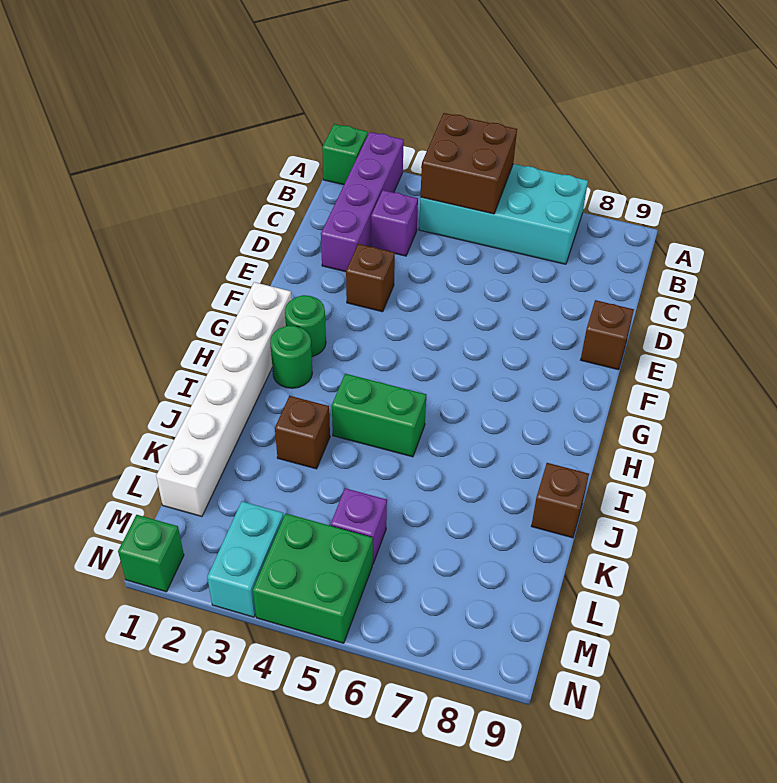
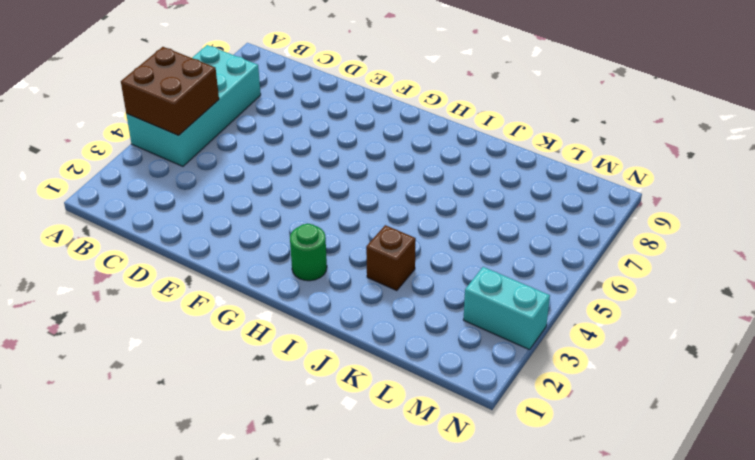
none -> green 1x1 brick [322,124,368,185]
none -> purple 1x4 brick [321,132,404,272]
none -> purple 1x1 brick [371,190,418,256]

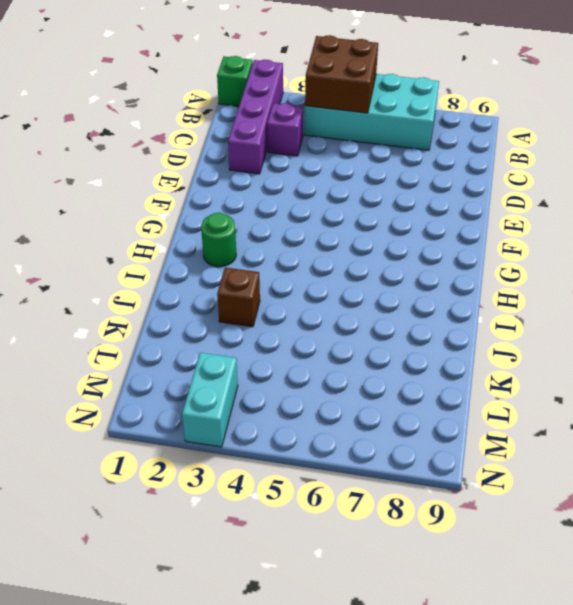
none -> brown 1x1 brick [346,244,395,312]
none -> brown 1x1 brick [581,300,634,370]
none -> white 1x6 brick [156,282,292,516]

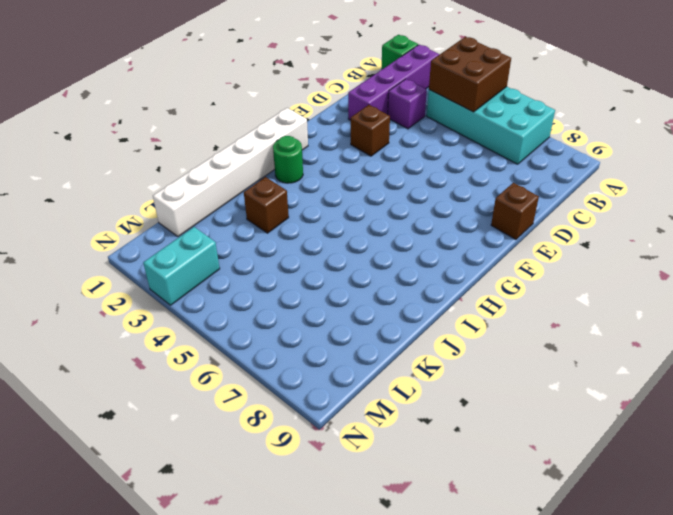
none -> green 1x1 round brick [285,295,326,357]
none -> green 1x2 brick [332,374,426,457]
none -> brown 1x1 brick [531,463,589,538]

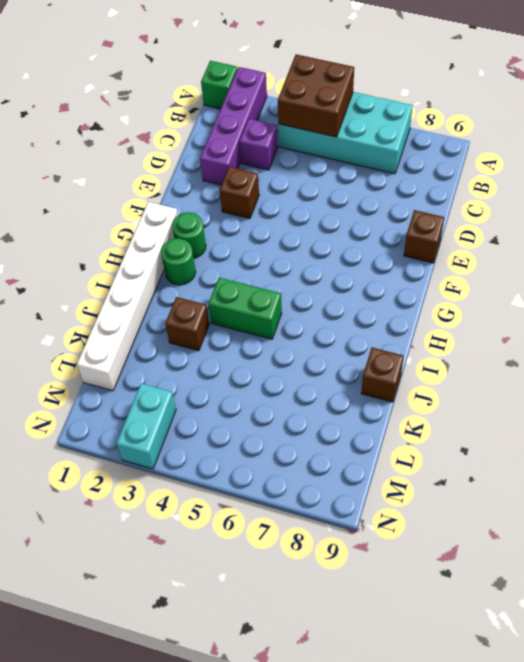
none -> purple 1x1 brick [331,488,387,564]
none -> green 2x2 brick [253,514,373,643]
none -> green 1x1 brick [118,515,184,592]

